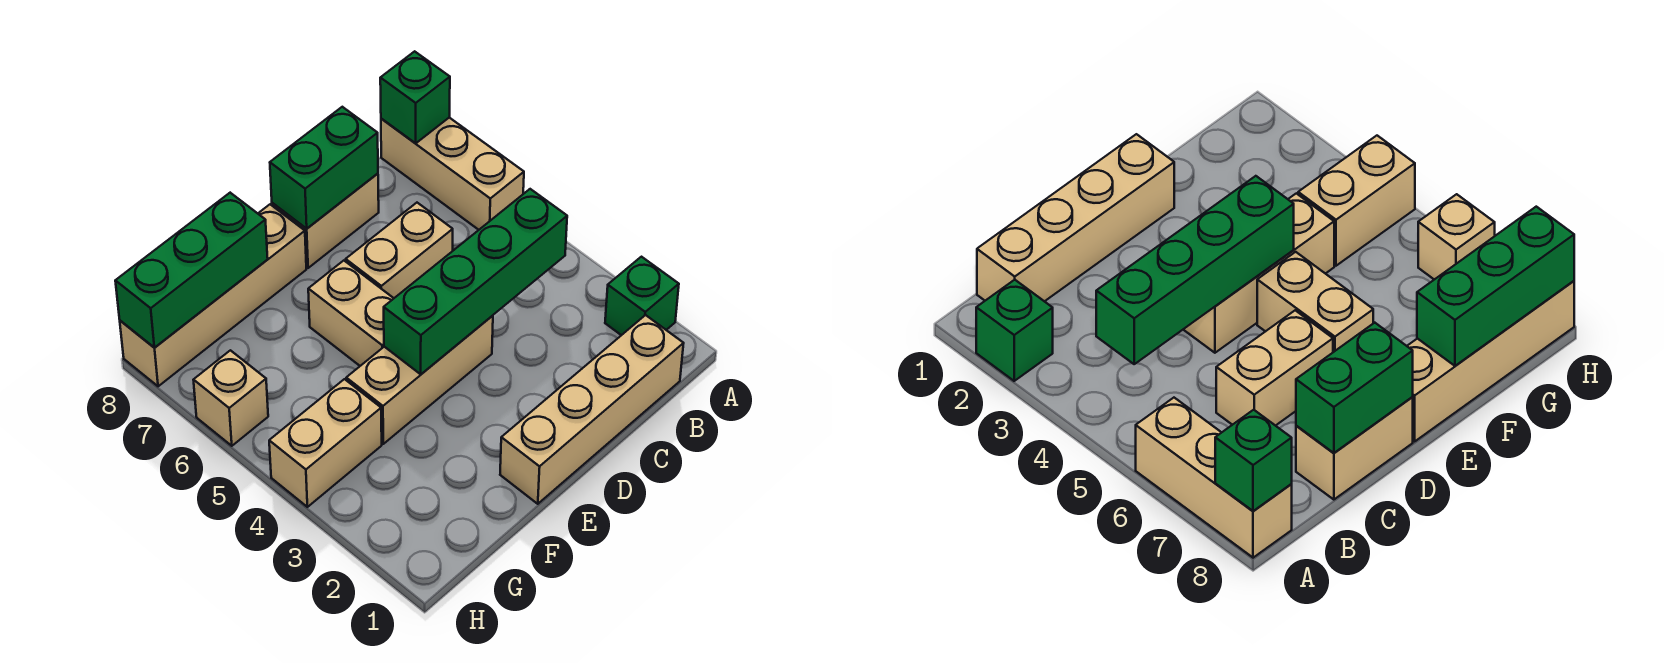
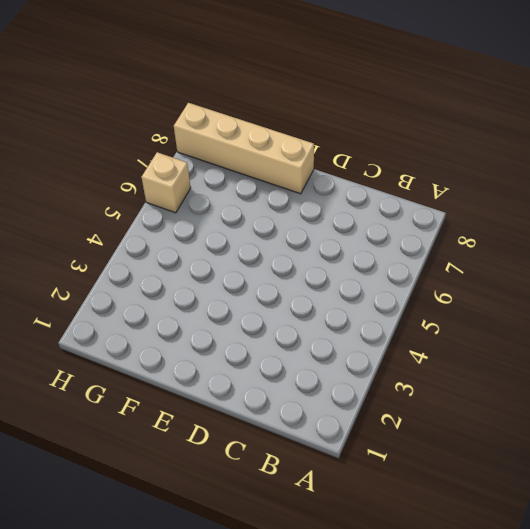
none -> green 1x1 brick [605,257,679,335]
none -> tan 1x3 brick [381,118,524,230]
none -> tan 1x4 brick [500,315,684,504]

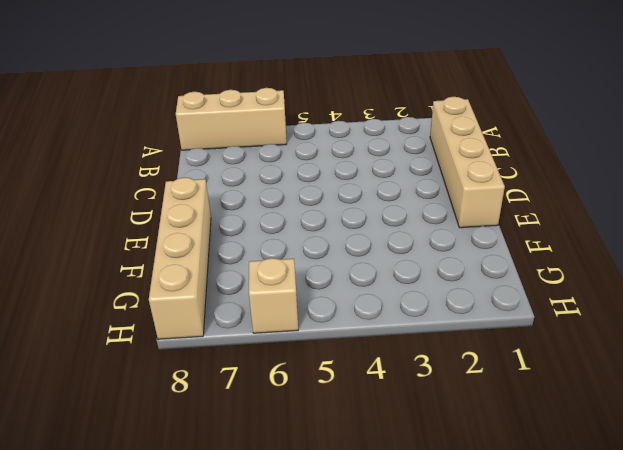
none -> green 1x1 brick [605,257,679,335]
none -> tan 1x2 brick [346,203,453,298]
none -> tan 1x2 brick [272,174,379,268]

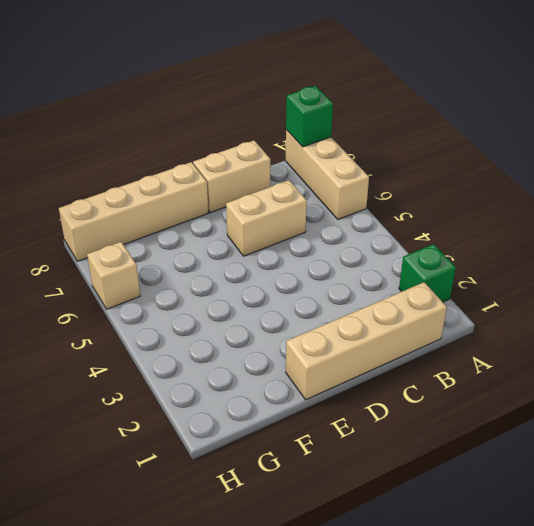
none -> tan 1x3 brick [346,316,493,444]
none -> tan 1x2 brick [308,261,394,366]
none -> tan 1x2 brick [269,379,382,507]

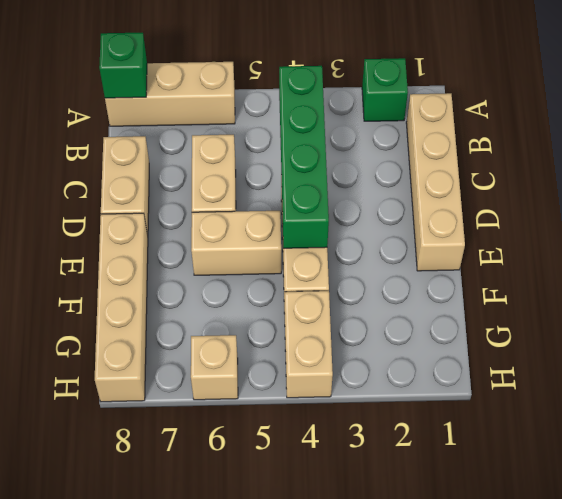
none -> green 1x2 brick [270,107,378,228]
none -> green 1x3 brick [115,193,268,348]

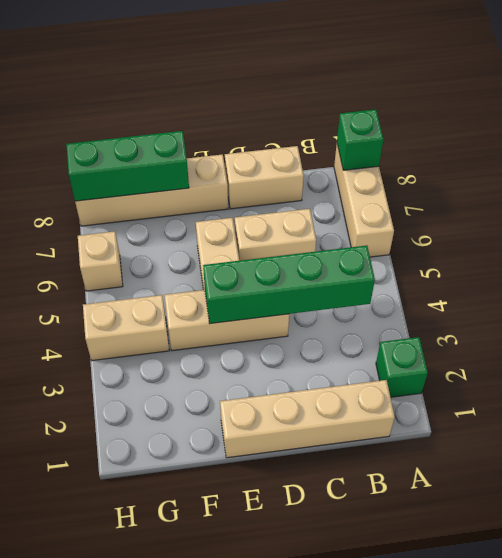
none -> green 1x2 brick [270,107,378,228]

